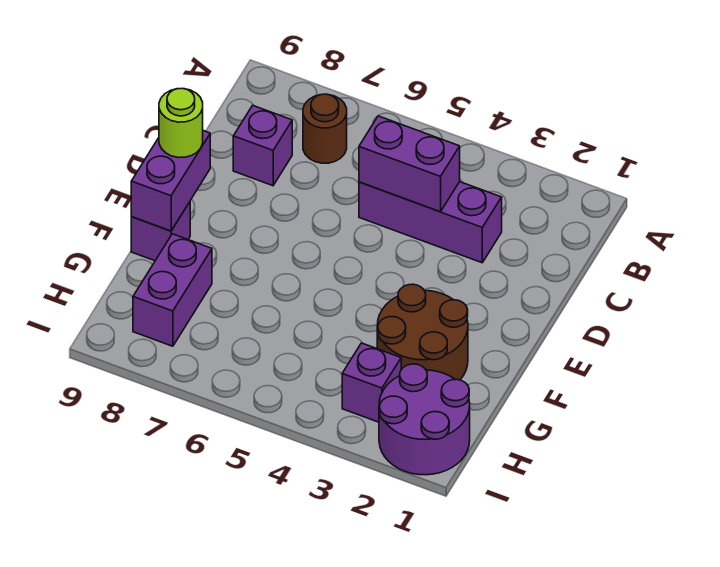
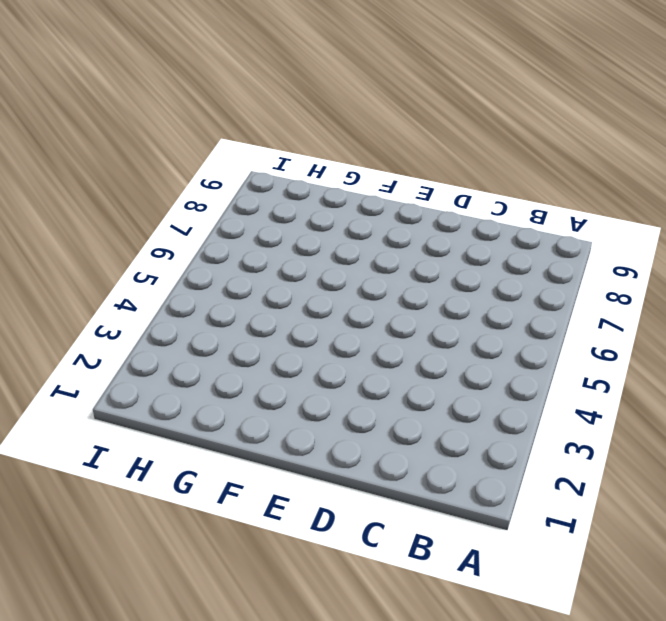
none -> brown 1x1 round brick [303,94,347,163]
none -> purple 1x3 brick [359,182,502,263]

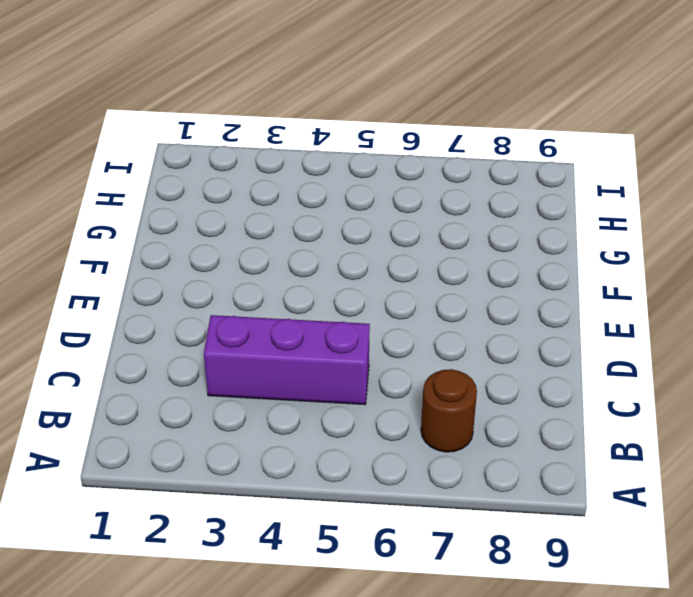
none -> purple 1x1 brick [233,106,292,186]
none -> brown 2x2 round brick [377,284,468,380]

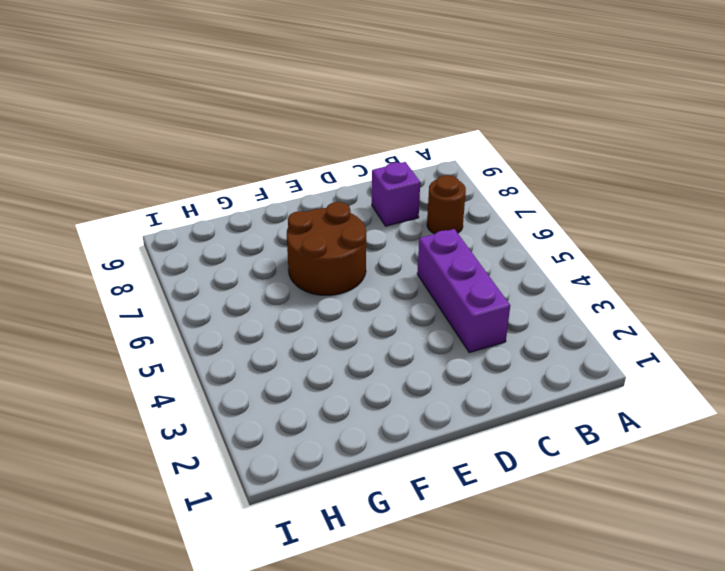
brown 2x2 round brick [287,202,366,295] -> brown 2x2 round brick moved to [377,284,468,380]
none -> purple 1x1 brick [131,202,190,261]
none -> purple 1x2 brick [133,234,212,346]

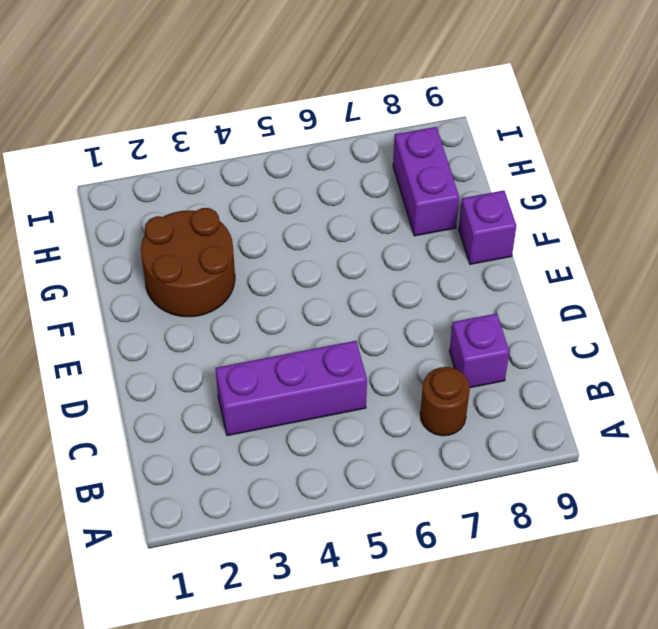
none -> purple 2x2 round brick [379,364,470,475]
none -> purple 1x1 brick [342,343,401,422]

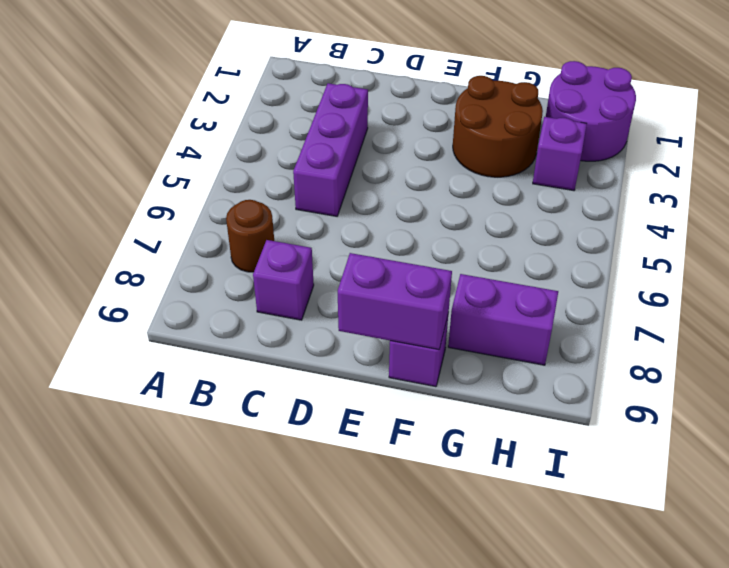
none -> purple 1x2 brick [359,116,460,212]
none -> lime 1x1 round brick [159,89,203,158]

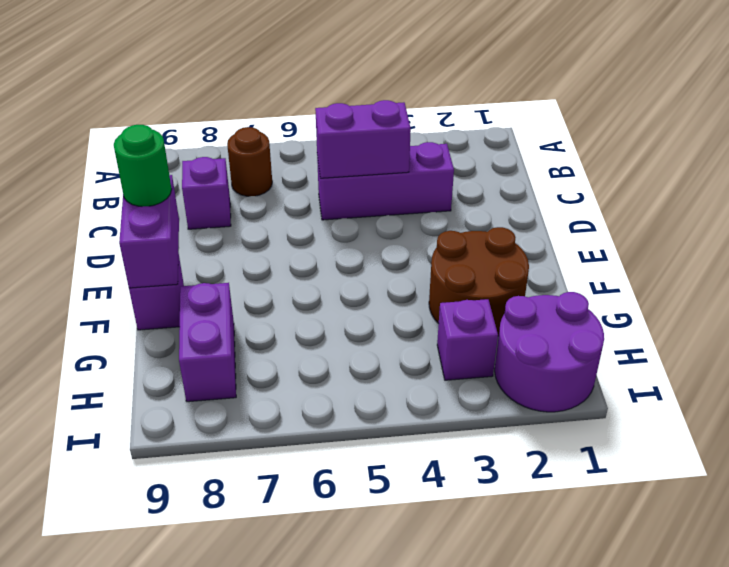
green 1x1 round brick [114,125,172,207] -> lime 1x1 round brick [159,89,203,158]

